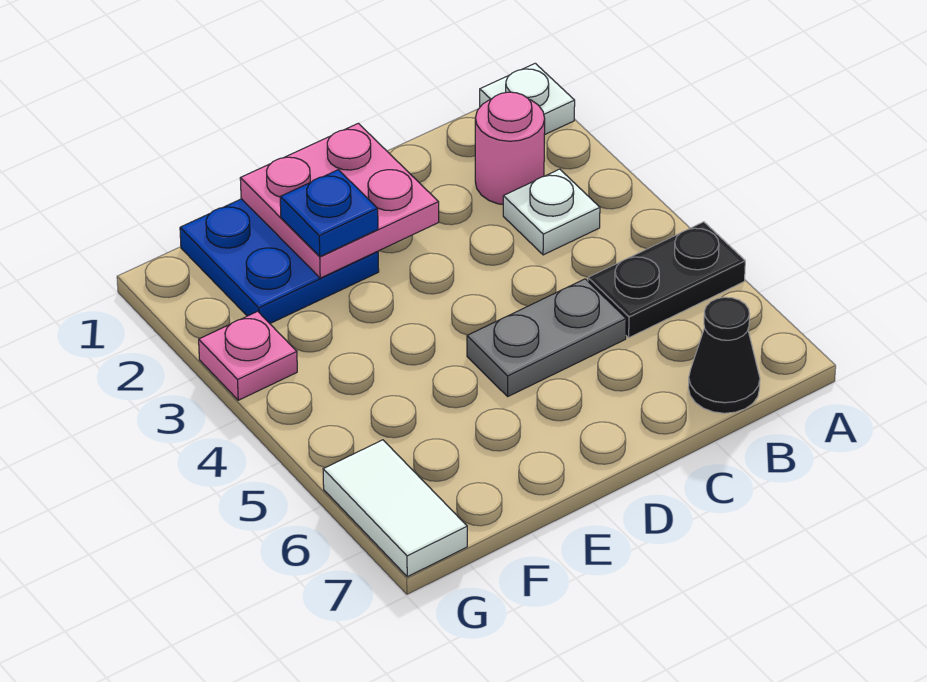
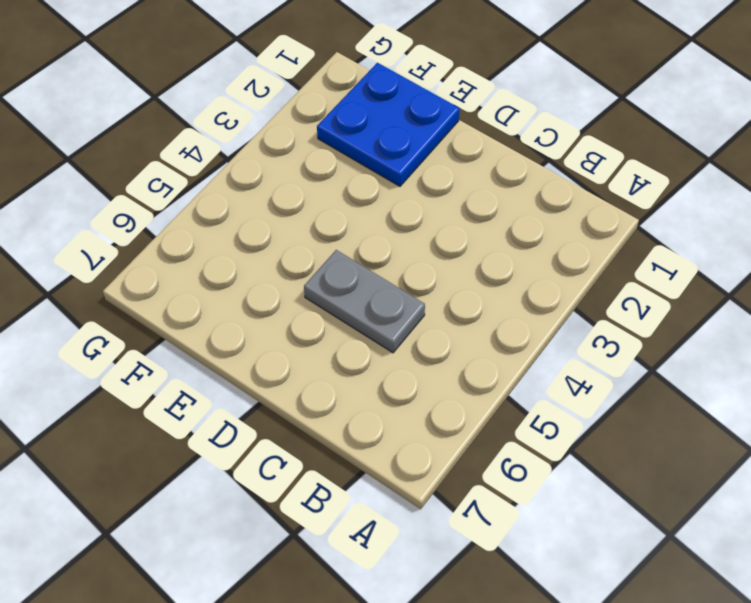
none -> white 1x1 plate [480,63,575,135]
none -> black 1x2 plate [588,222,745,338]

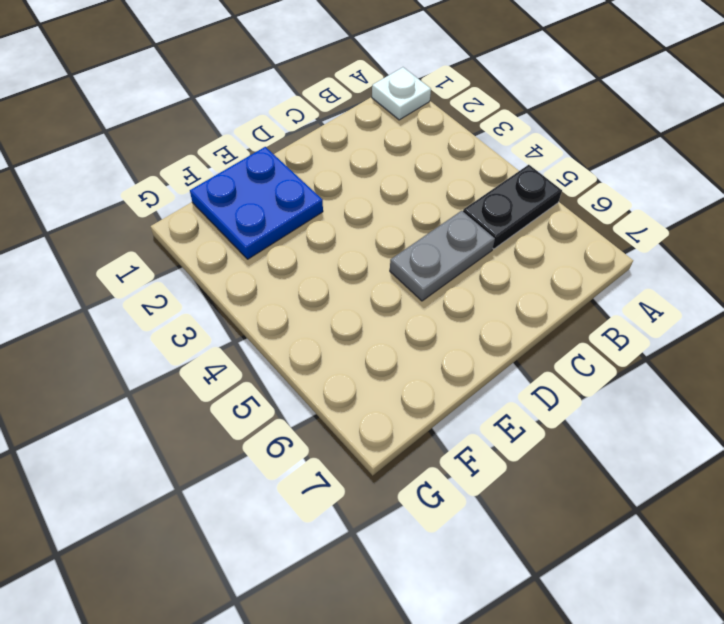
none -> pink 1x1 round brick [475,92,545,204]
none -> white 1x1 plate [503,169,600,255]

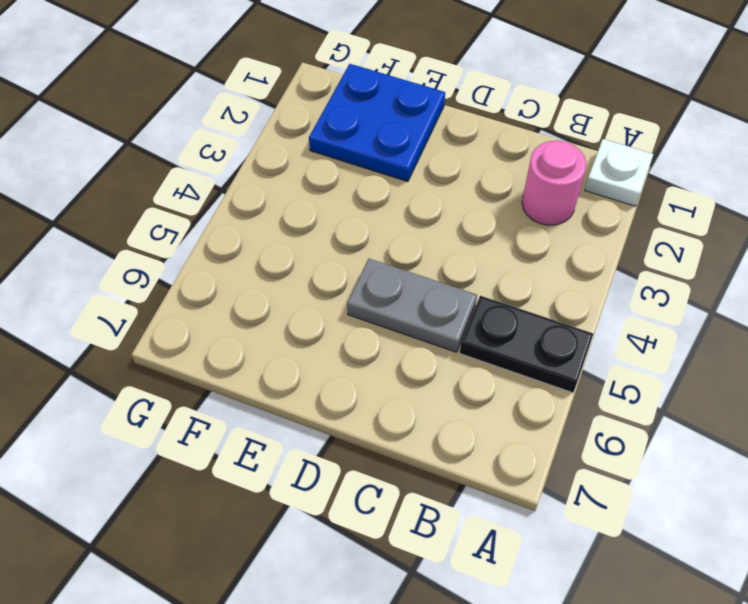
none -> white 1x1 plate [503,169,600,255]
none -> black 1x1 cone [688,297,760,413]

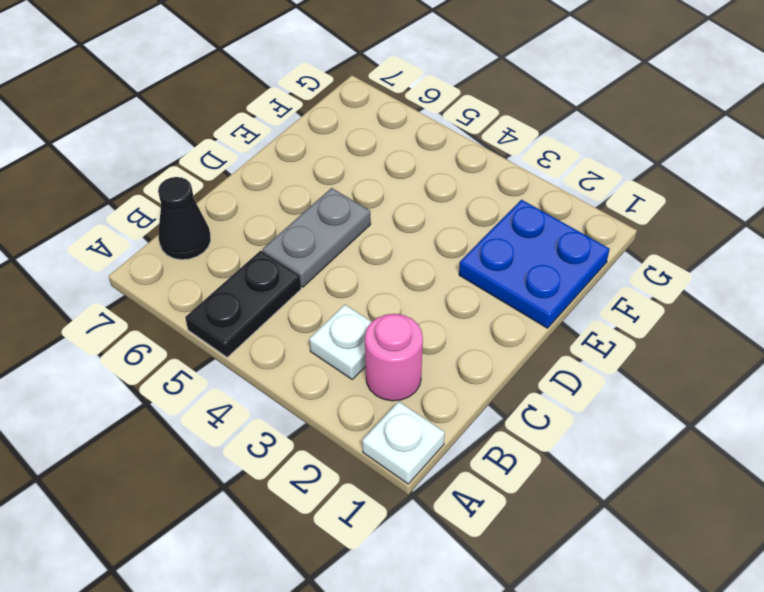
none -> pink 1x1 plate [199,311,297,400]
none -> white 1x2 tile [323,440,467,577]

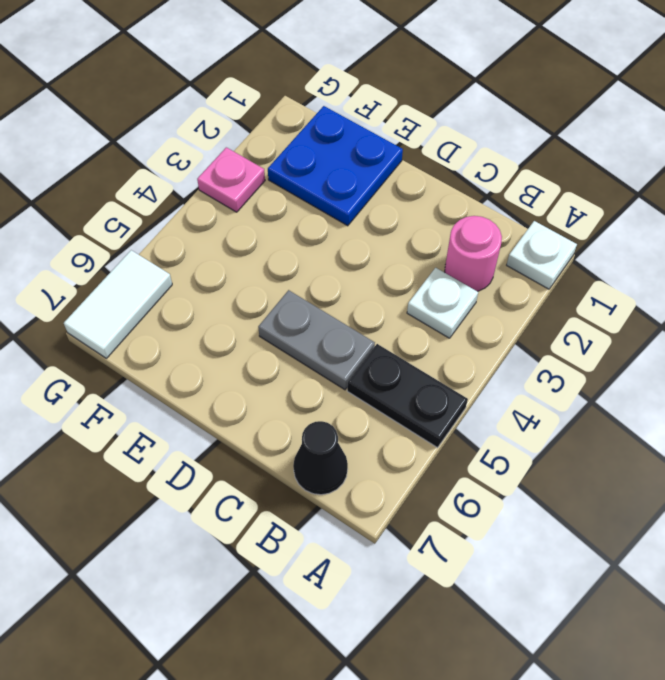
none -> pink 2x2 plate [240,123,439,278]
none -> blue 1x1 plate [280,170,378,256]

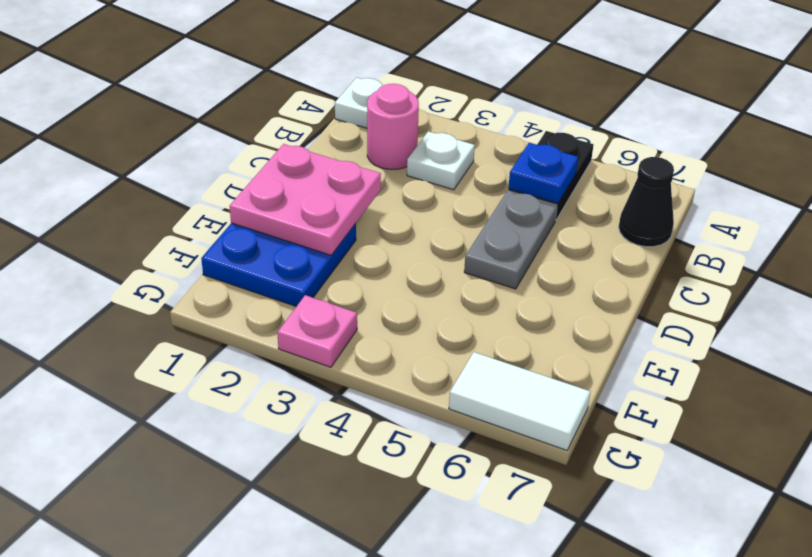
blue 1x1 plate [508,143,578,203] -> blue 1x1 plate moved to [280,170,378,256]

